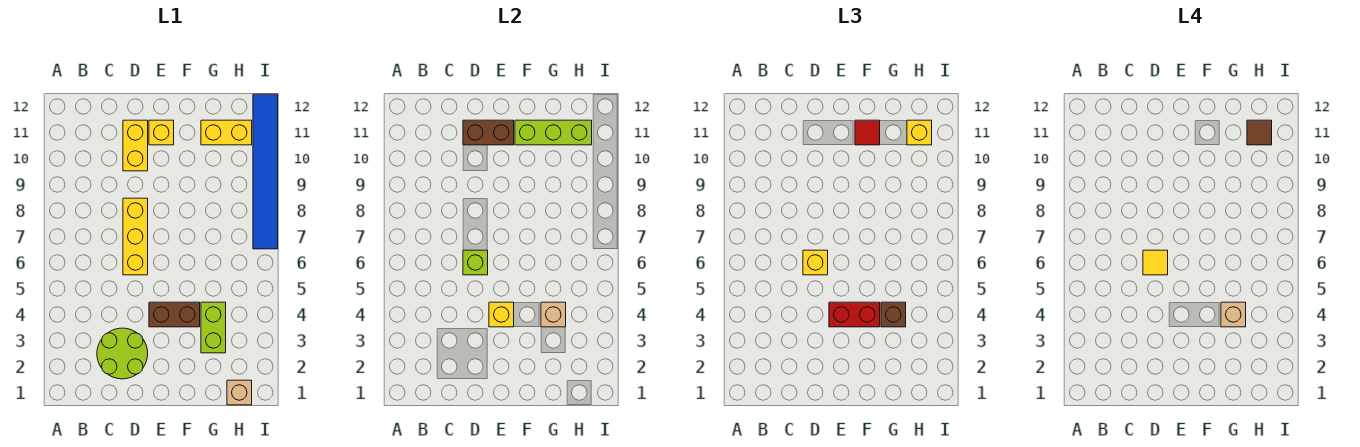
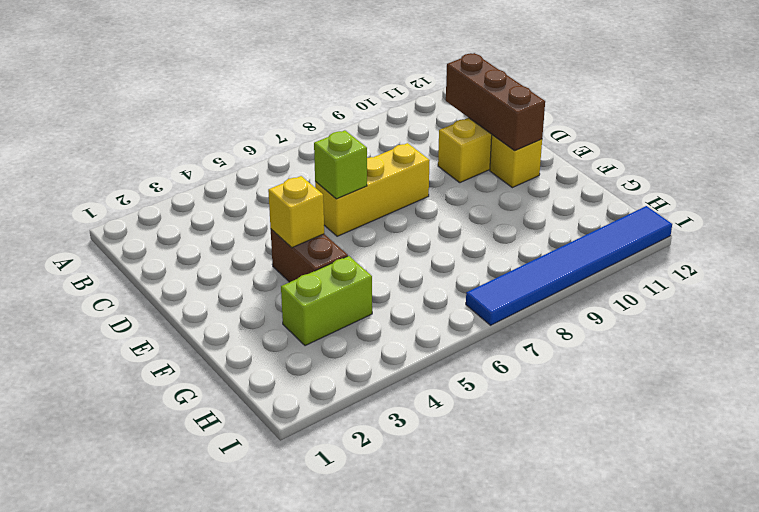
brown 1x3 brick [446,53,545,150] -> brown 1x2 brick [463,120,514,145]
none -> lime 2x2 round brick [97,328,148,379]
none -> yellow 1x2 brick [201,120,252,145]
none -> tan 1x1 brick [227,380,252,405]

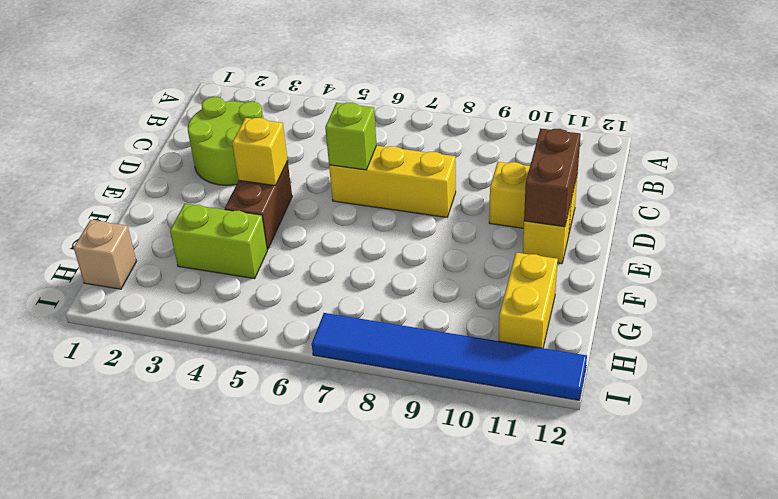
none -> lime 1x3 brick [515,120,592,145]
none -> tan 1x1 brick [541,302,566,327]
none -> yellow 1x1 brick [803,250,828,275]

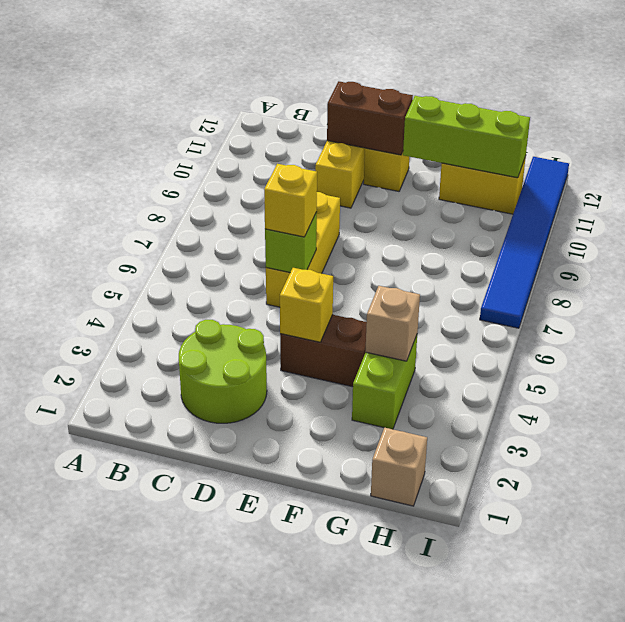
none -> red 1x2 brick [829,302,880,327]
none -> red 1x1 tile [855,120,880,145]
none -> brown 1x1 brick [881,302,906,327]

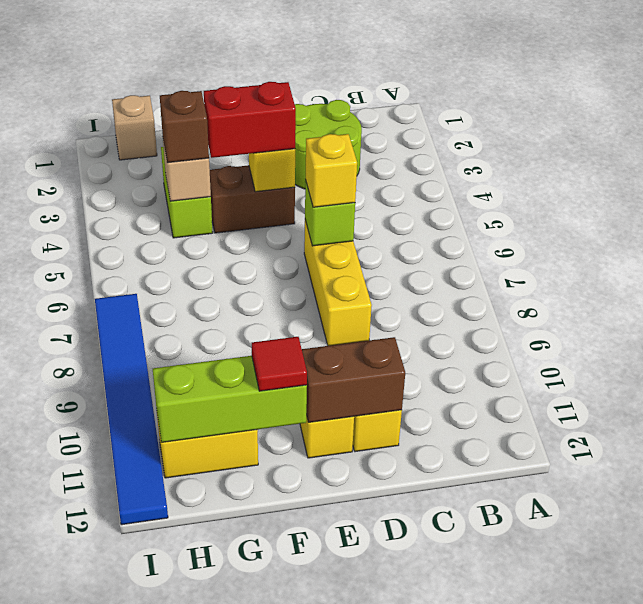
none -> yellow 1x1 brick [907,120,932,145]
none -> yellow 1x1 tile [1143,250,1168,275]
none -> tan 1x1 brick [1221,302,1246,327]

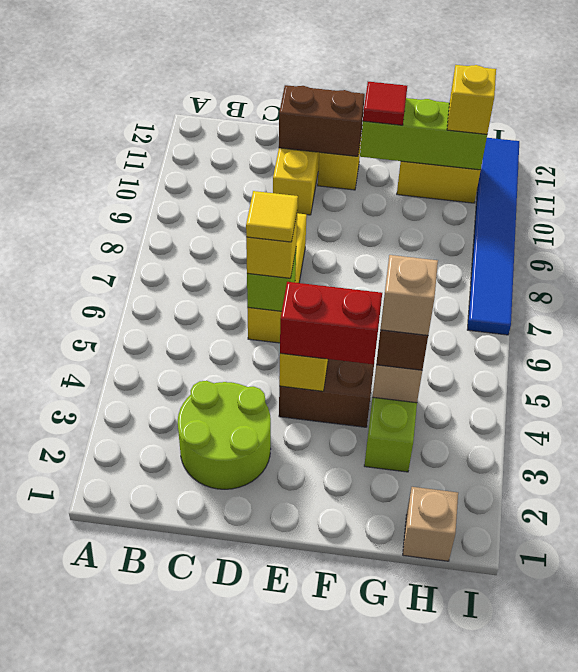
none -> brown 1x1 tile [1247,120,1272,145]

